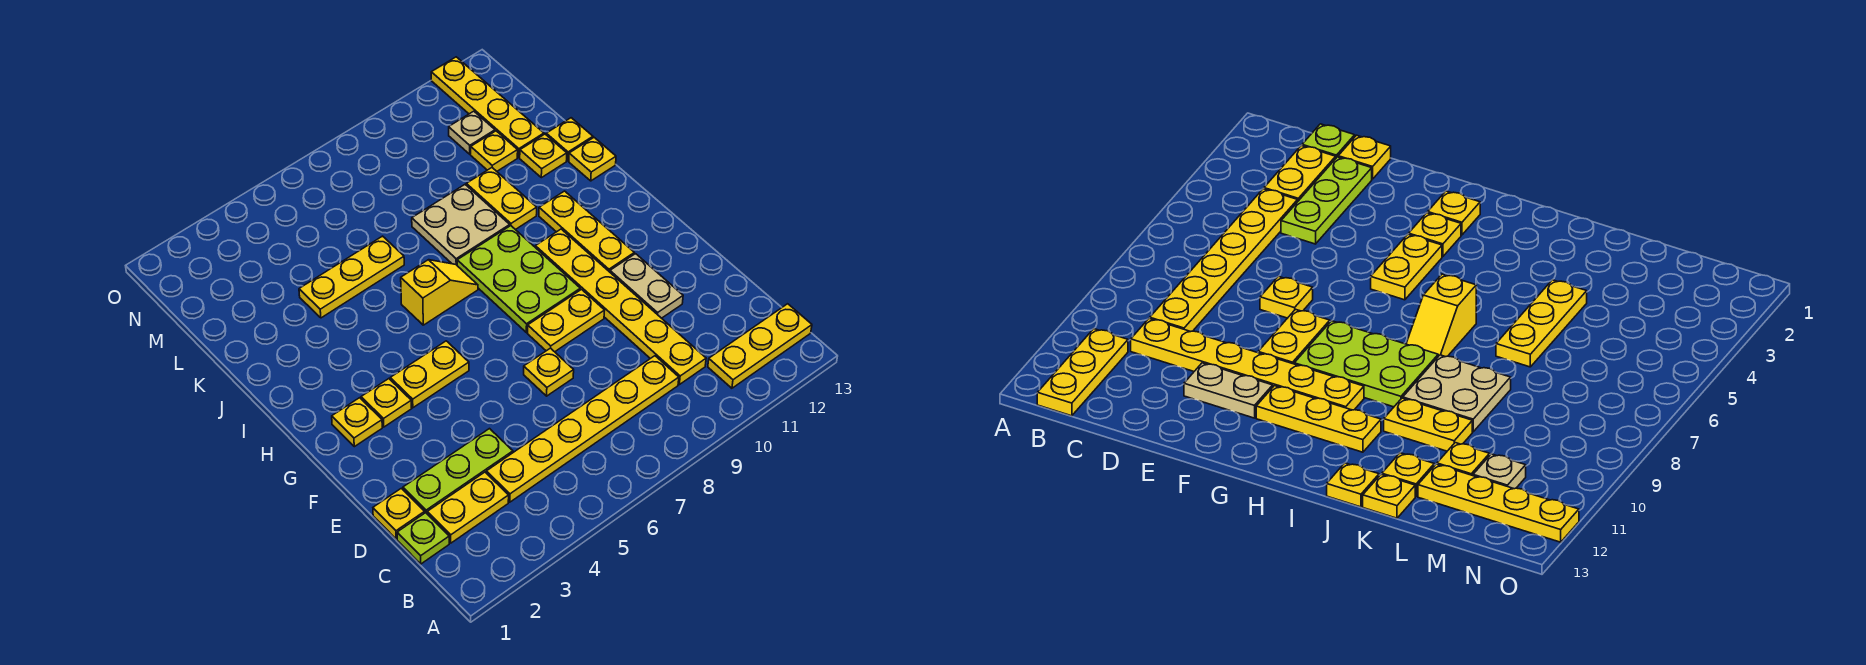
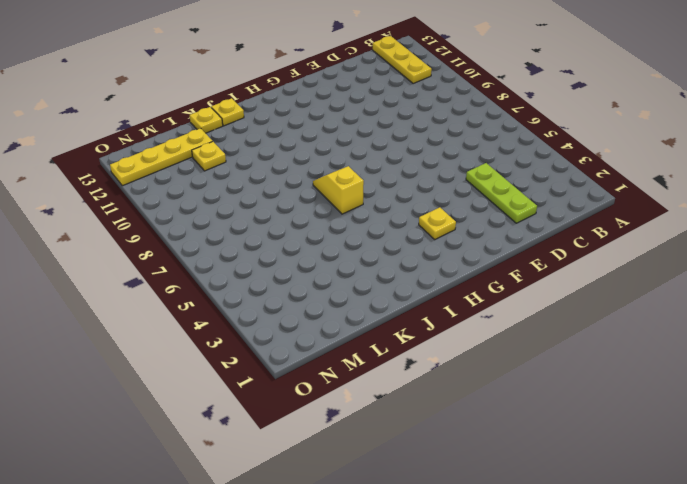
none -> lime 1x1 plate [397,513,449,564]
none -> yellow 1x2 plate [427,472,509,543]
none -> yellow 1x6 plate [486,356,679,502]

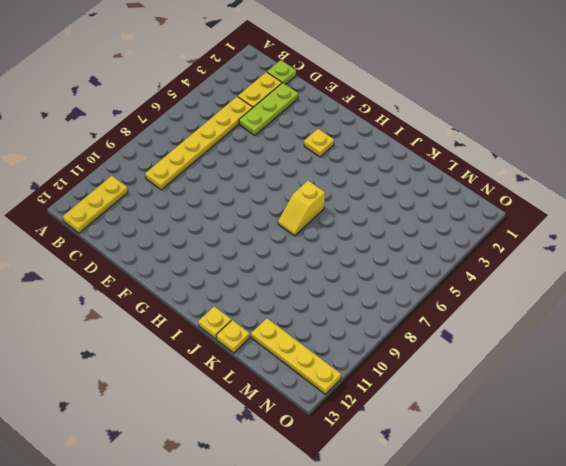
none -> yellow 1x6 plate [535,229,706,385]
none -> yellow 1x1 plate [373,488,425,539]
none -> yellow 1x1 plate [524,348,574,396]

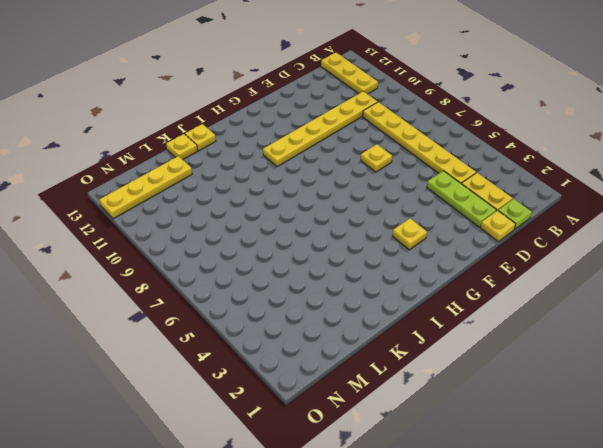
none -> tan 1x2 plate [610,254,683,318]
none -> yellow 1x2 plate [527,290,605,352]
none -> yellow 1x1 plate [332,398,382,447]

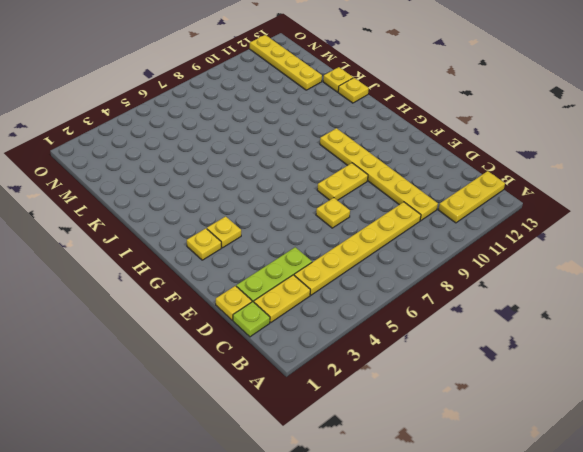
none -> tan 1x2 plate [610,254,683,318]
none -> yellow 1x2 plate [390,341,469,408]
none -> lime 2x3 plate [457,226,580,332]

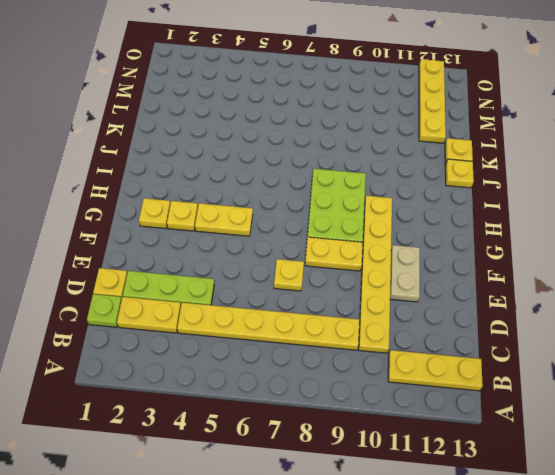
none -> yellow 1x3 plate [539,191,634,272]
none -> yellow 1x2 slope [401,260,478,325]
none -> tan 2x2 plate [412,185,510,265]

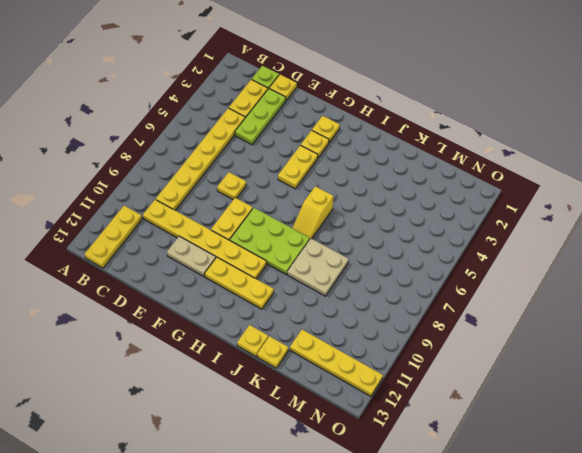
none -> yellow 1x2 plate [466,168,537,230]
none -> yellow 1x3 plate [299,236,404,318]
none -> yellow 1x1 plate [520,134,567,178]

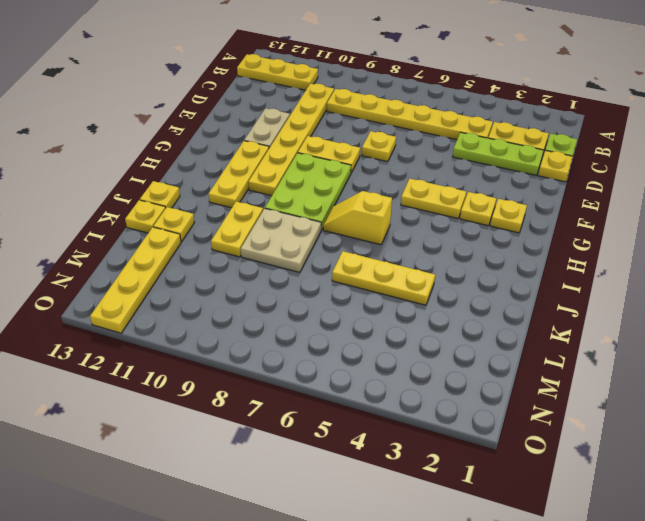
none -> yellow 1x1 plate [471,131,518,171]
none -> tan 1x1 plate [449,111,495,154]

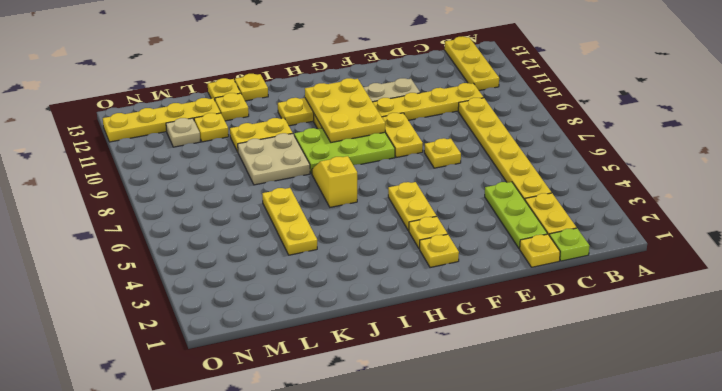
yellow 2x3 plate [305,78,385,142] -> none

